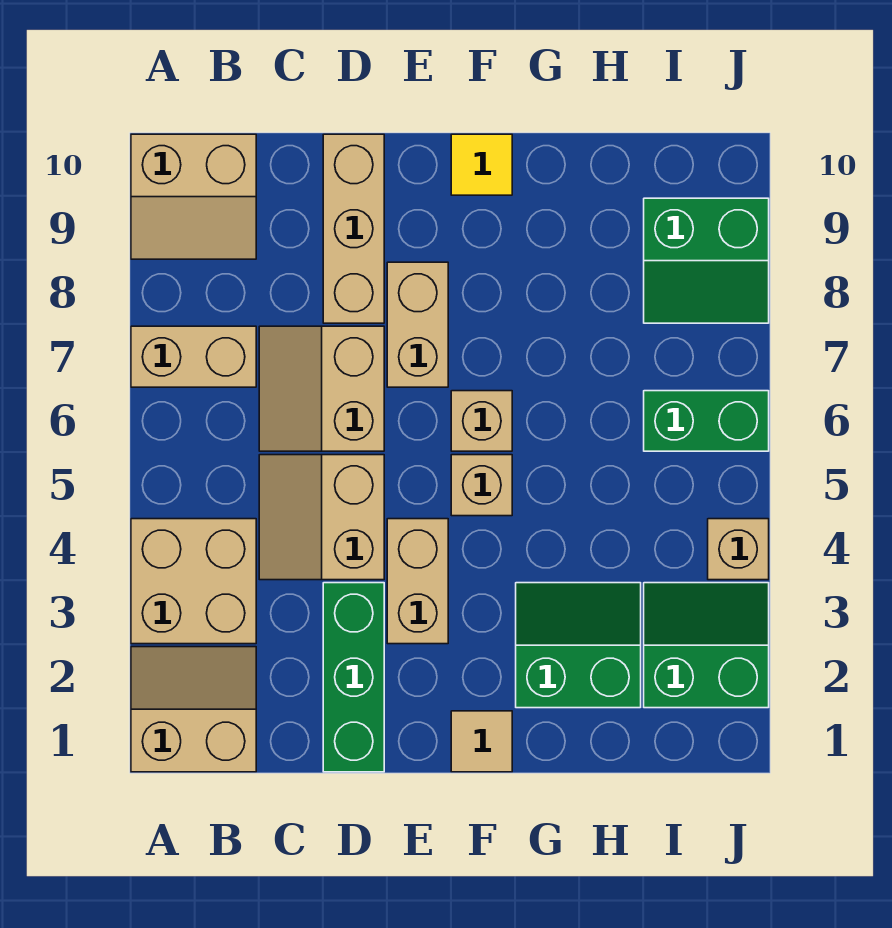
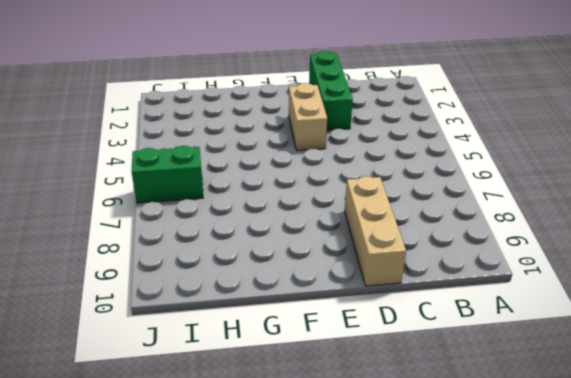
none -> tan 2x2 slope [131,647,256,772]
none -> tan 2x2 brick [131,519,256,644]
none -> tan 1x2 brick [131,326,256,387]

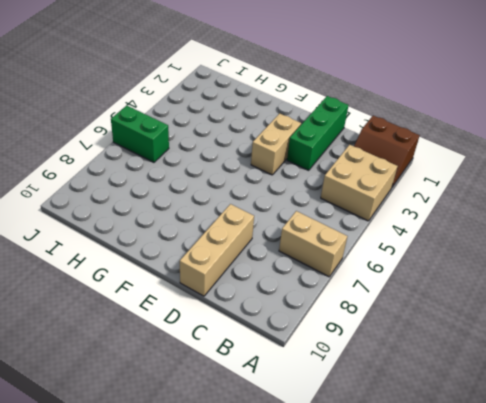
brown 2x2 slope [354,116,420,187] -> tan 2x2 slope [131,647,256,772]
none -> tan 2x2 slope [131,134,256,259]
none -> tan 2x2 slope [259,455,384,580]
none -> tan 2x2 slope [259,326,384,451]

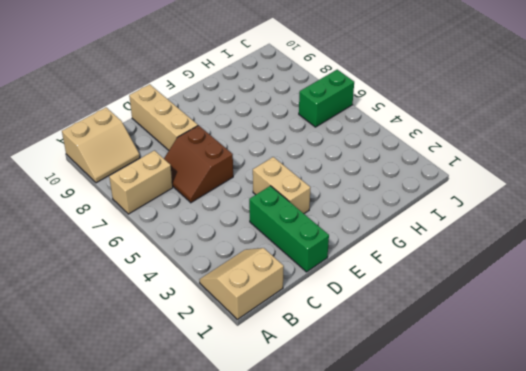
brown 2x2 slope [164,125,233,203] -> tan 2x2 slope [259,326,384,451]
none -> tan 2x2 brick [131,519,256,644]
none -> tan 2x2 slope [259,455,384,580]
none -> tan 1x2 brick [387,262,448,387]

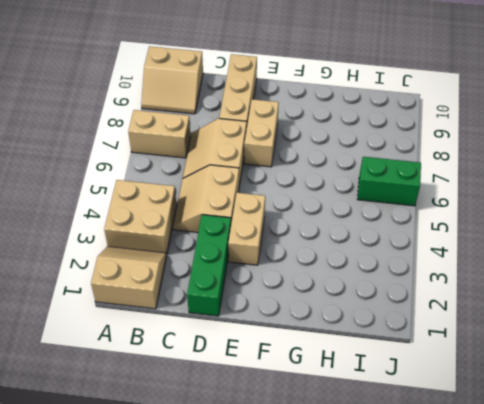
none -> tan 1x1 tile [451,711,512,772]
none -> tan 1x1 brick [451,455,512,516]
none -> tan 1x1 brick [451,391,512,451]

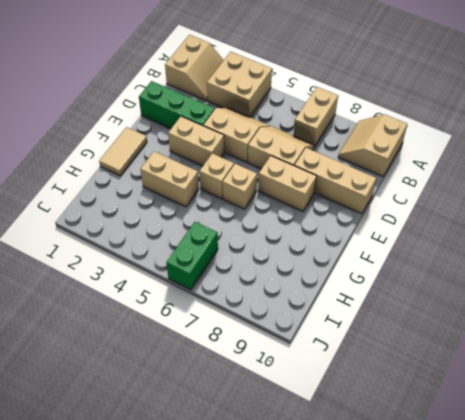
tan 1x2 tile [99,127,147,176] -> tan 1x1 tile [451,711,512,772]
tan 1x2 brick [141,151,199,207] -> green 2x2 slope [516,583,641,708]
none -> yellow 1x1 tile [451,134,512,195]
none -> green 2x2 slope [644,583,769,708]
none -> green 2x2 slope [644,198,769,323]

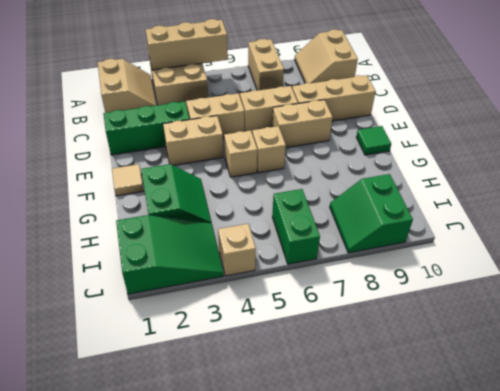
tan 1x3 brick [146,19,228,70] -> none
green 1x1 tile [356,126,391,155] -> yellow 1x1 tile [451,134,512,195]
green 2x3 slope [116,215,224,294] -> green 2x2 slope [644,583,769,708]

